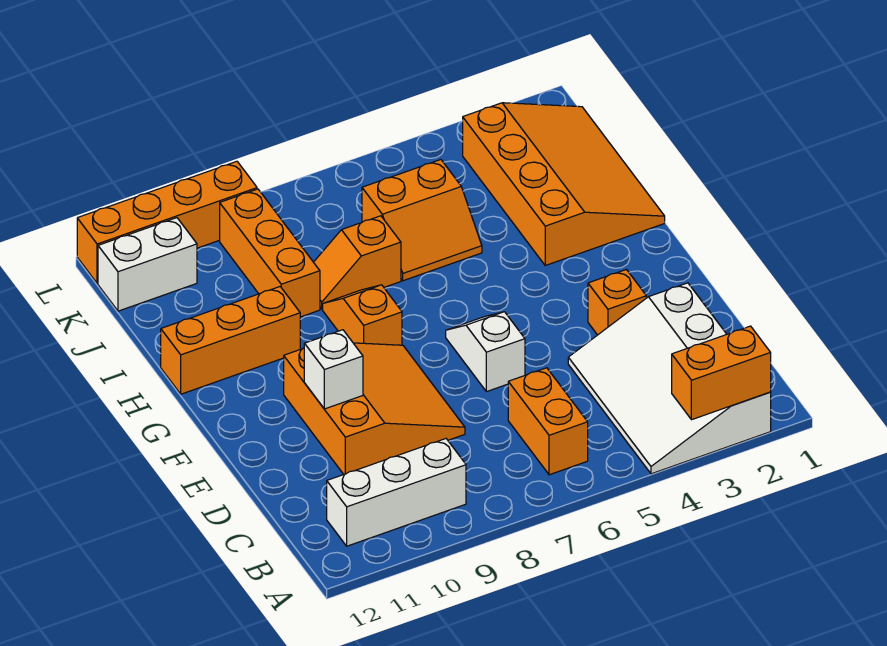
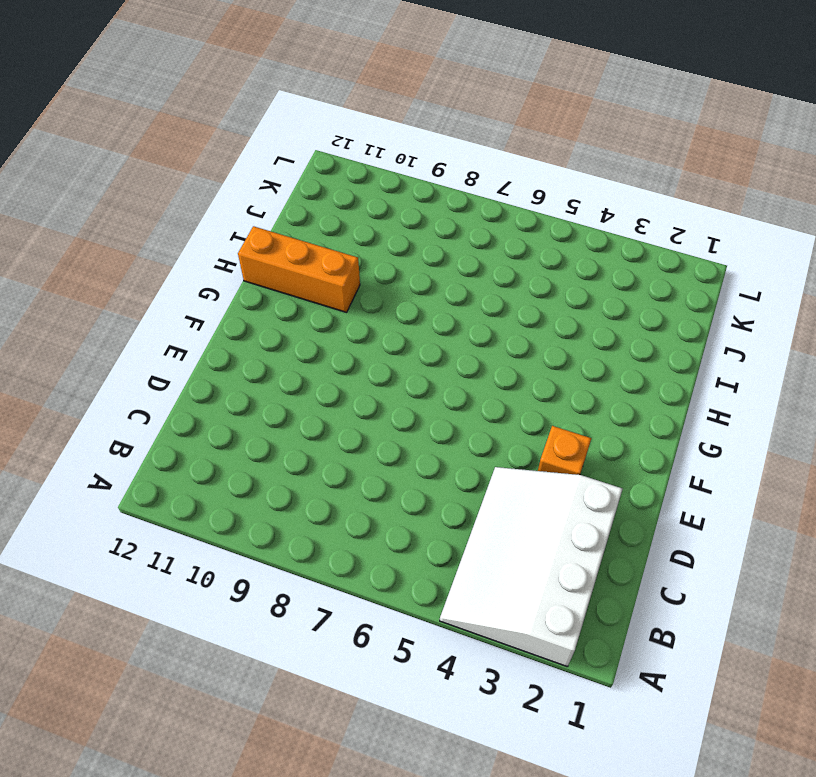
none -> orange 1x2 brick [508,368,588,475]
none -> white 1x3 brick [327,439,466,546]
none -> orange 3x3 slope [284,343,465,474]

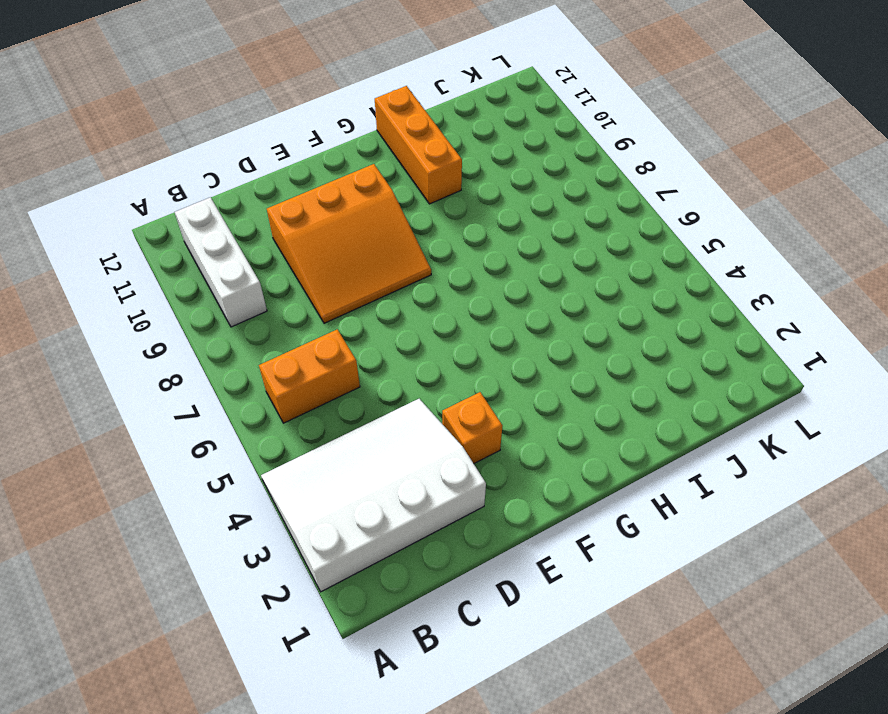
none -> white 1x2 slope [446,312,525,392]
none -> orange 1x2 slope [323,285,402,345]
none -> orange 3x4 slope [463,103,665,265]

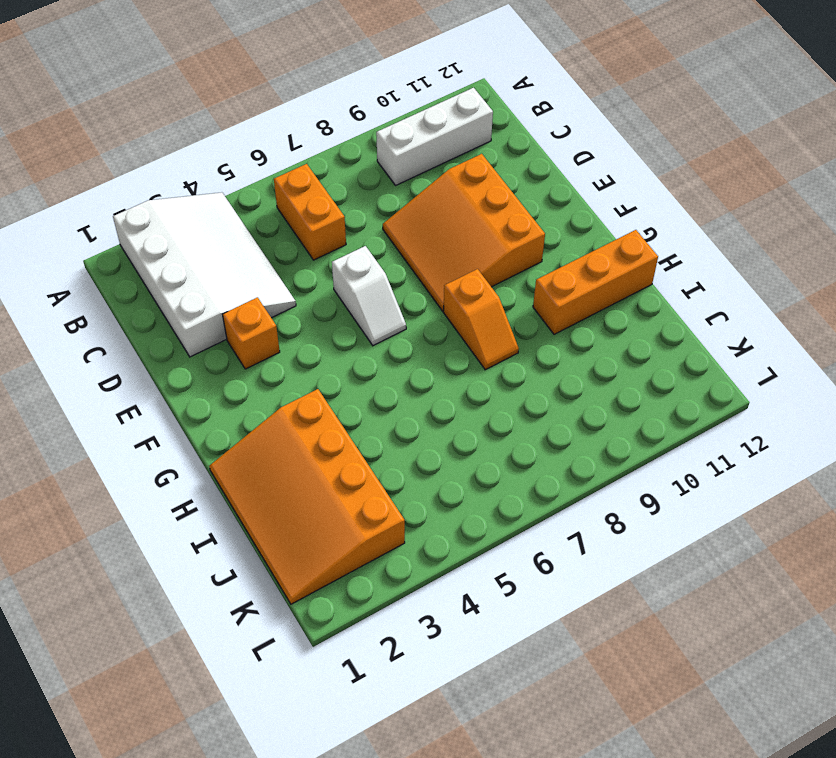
none -> orange 2x2 slope [362,160,482,281]
none -> orange 1x2 slope [314,216,401,309]
none -> orange 1x3 brick [220,189,320,317]

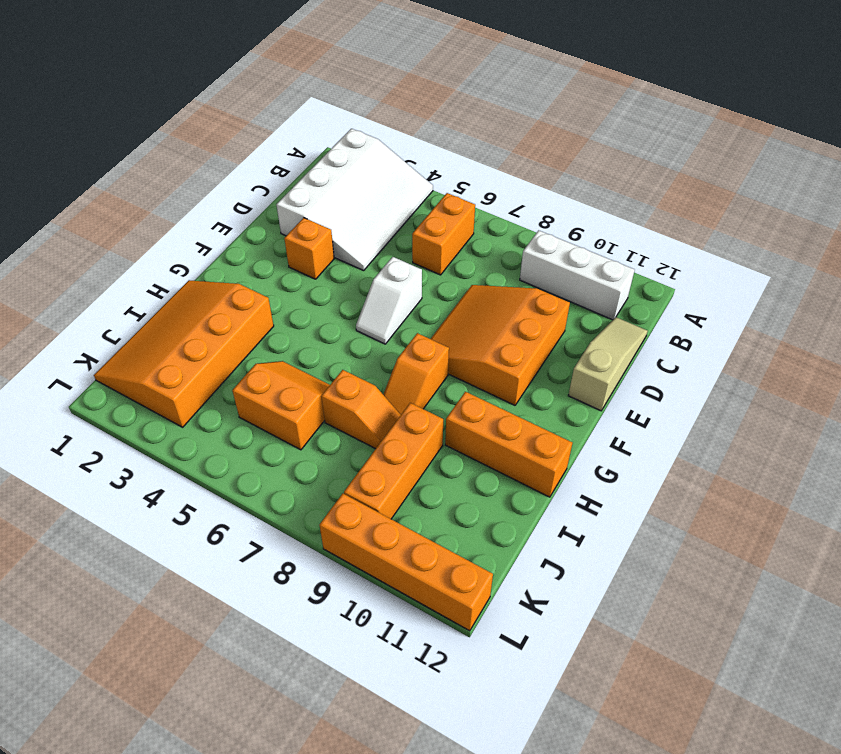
tan 1x3 slope [568,317,648,411] -> none
none -> white 1x2 brick [98,218,197,311]
none -> orange 1x2 brick [672,326,771,420]
none -> white 1x1 brick [304,330,363,409]

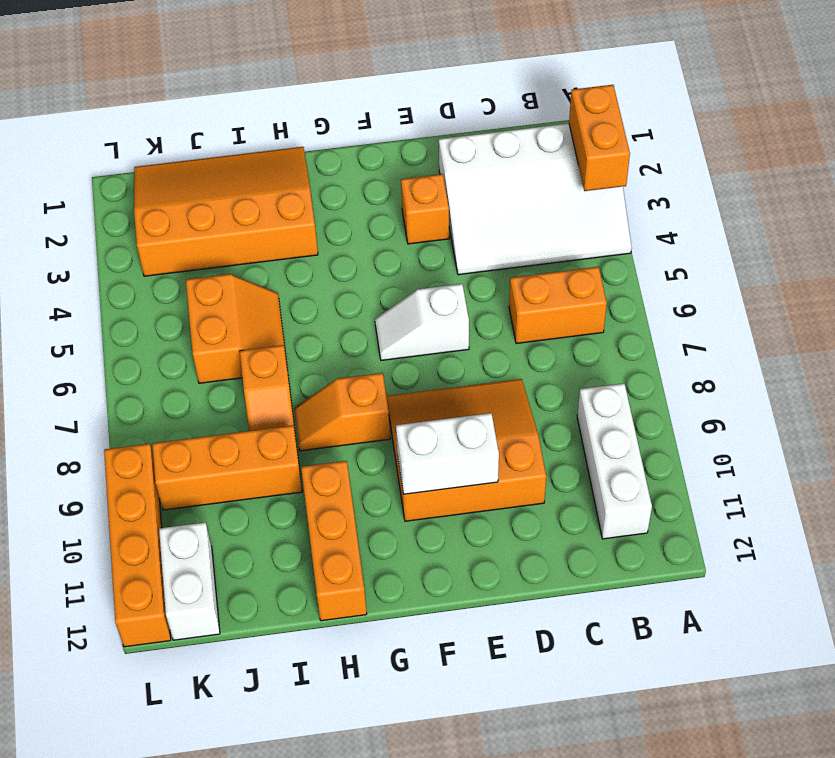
white 1x2 brick [396,413,499,494] -> white 1x1 brick [304,330,363,409]

